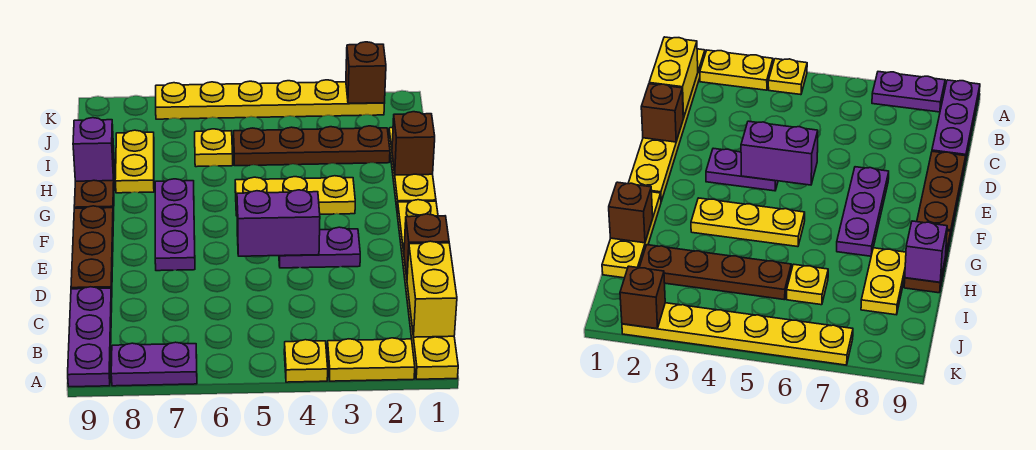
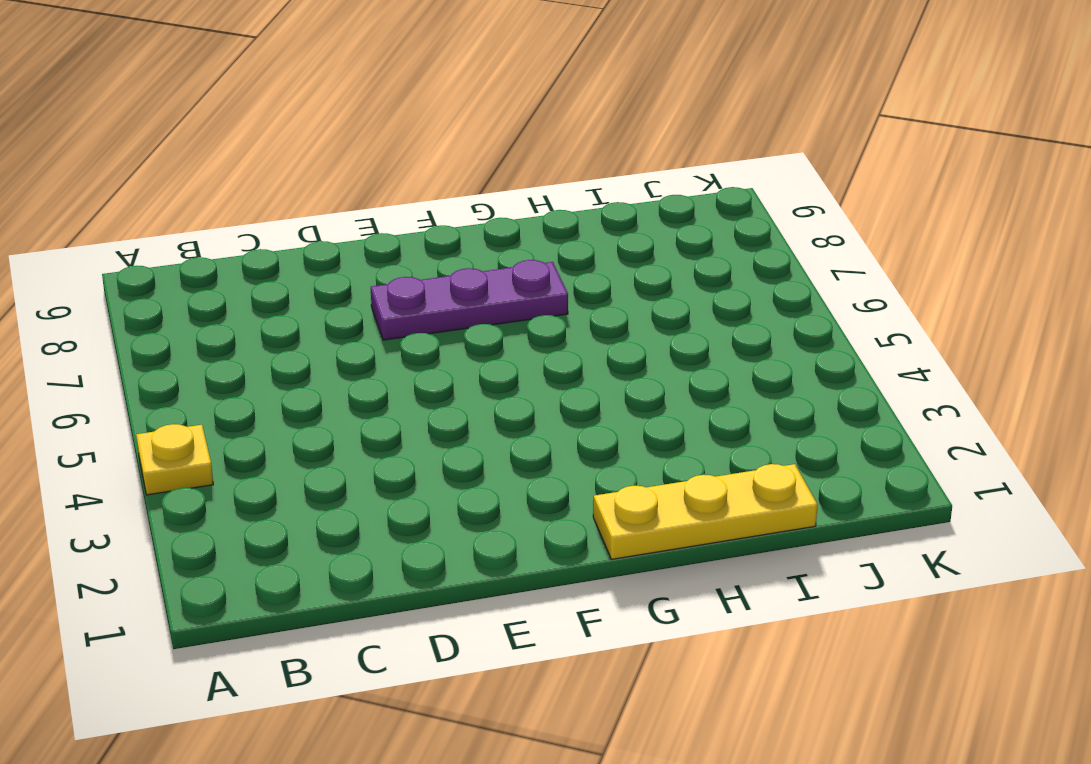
none -> yellow 1x6 plate [397,200,458,379]
none -> yellow 1x2 plate [327,338,415,381]
none -> purple 1x2 plate [111,342,197,386]

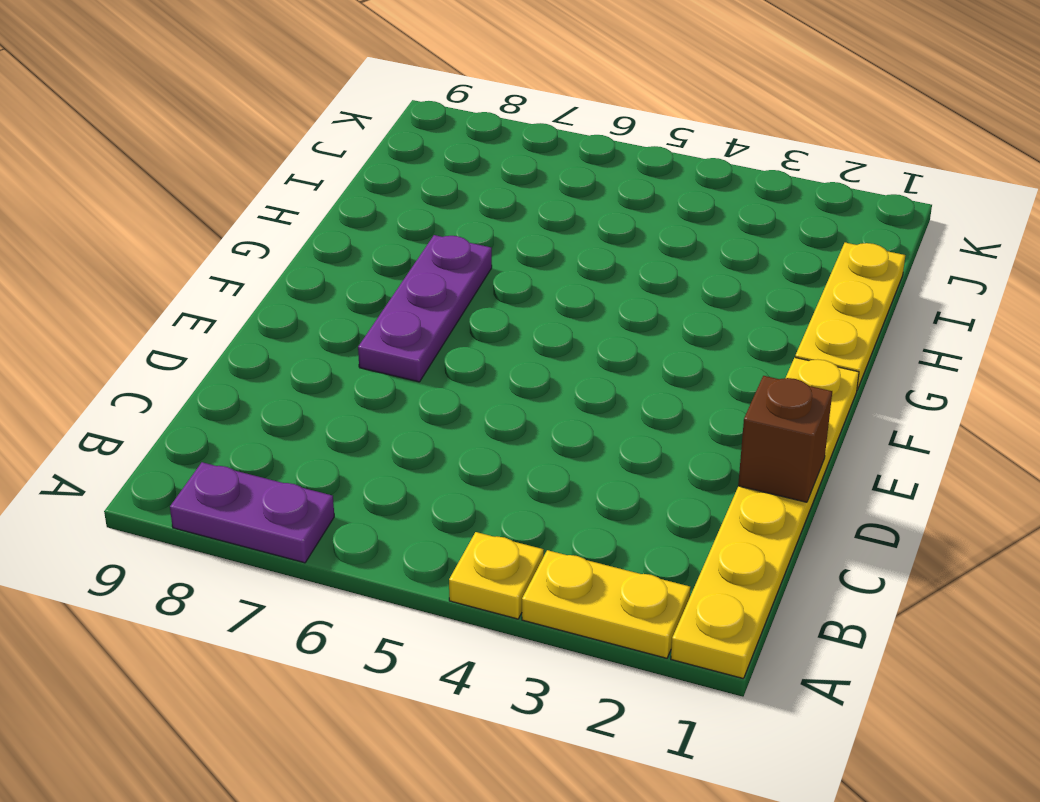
none -> purple 1x3 plate [68,287,112,387]
none -> brown 1x3 plate [71,206,114,295]
none -> purple 1x2 plate [279,227,360,268]

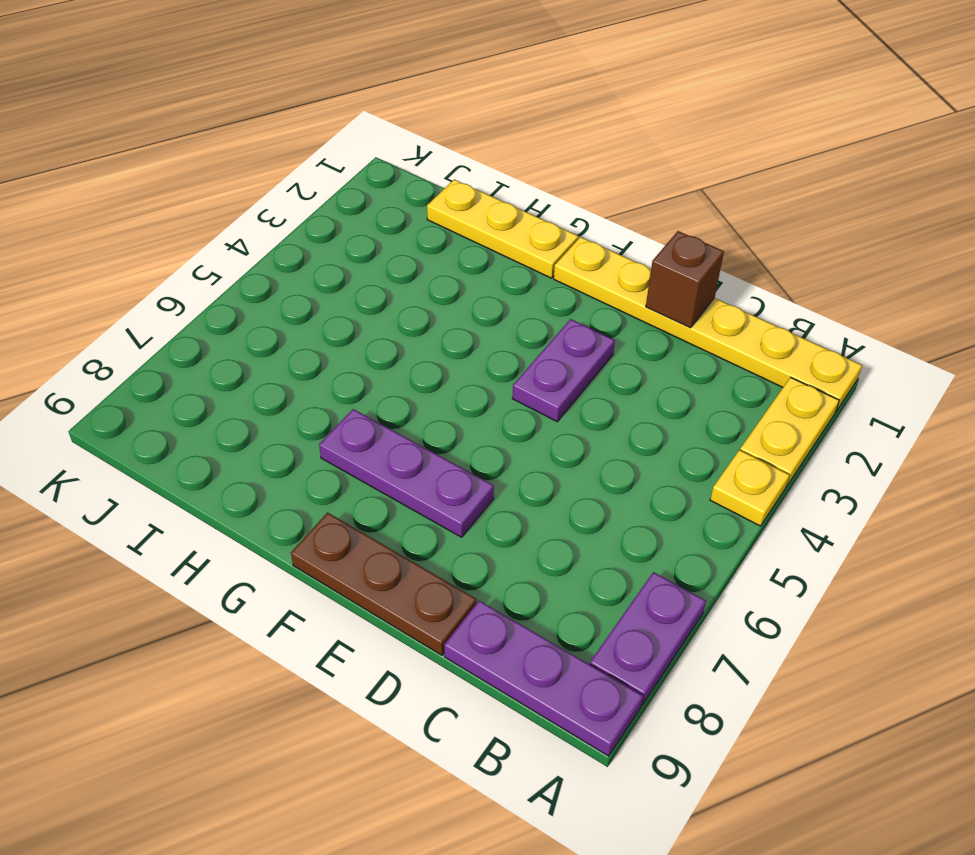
none -> yellow 1x3 plate [235,176,355,216]
none -> brown 1x2 plate [74,166,115,217]
none -> yellow 1x2 plate [115,130,154,193]

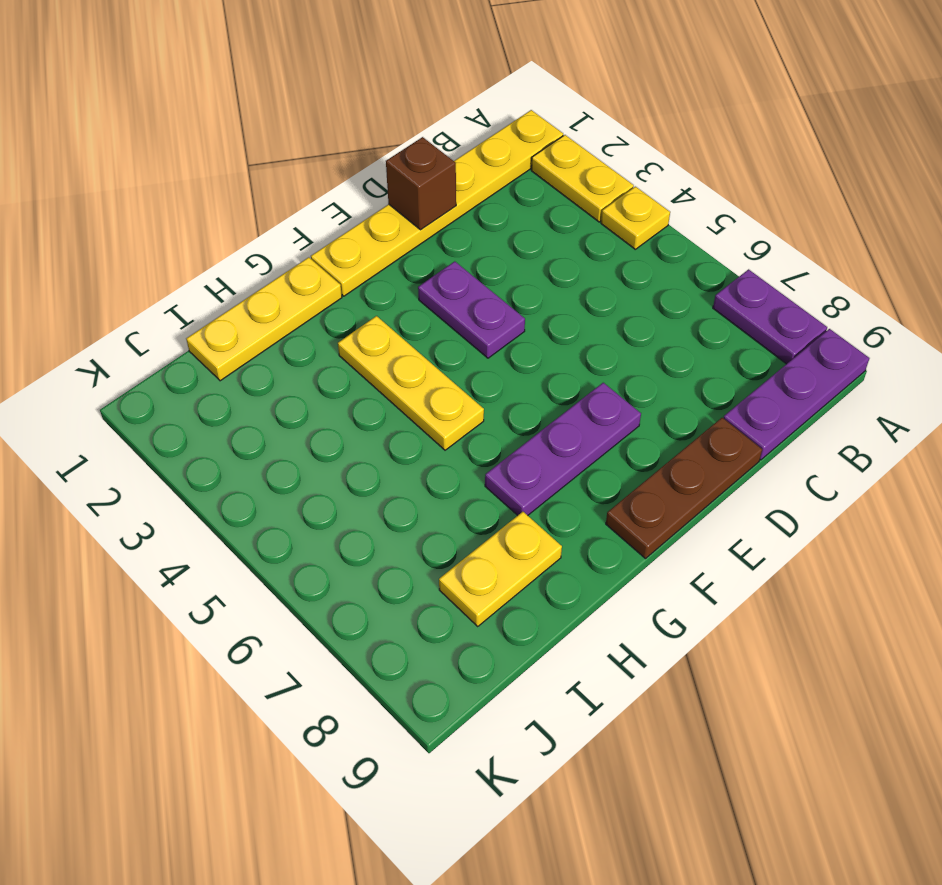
none -> brown 1x2 plate [74,166,115,217]
none -> brown 1x4 plate [234,126,390,166]
none -> yellow 1x1 plate [195,129,233,167]

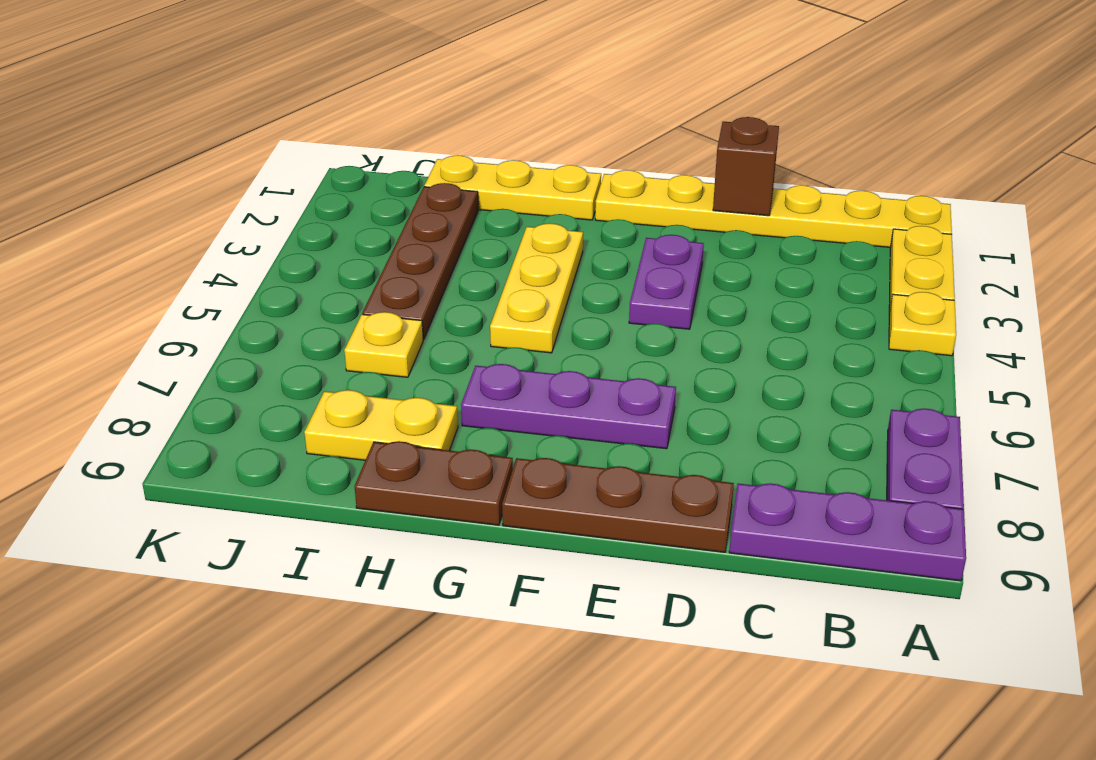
none -> yellow 1x6 plate [156,80,384,119]
none -> yellow 1x2 brick [407,241,457,337]
none -> purple 1x2 brick [237,190,320,256]

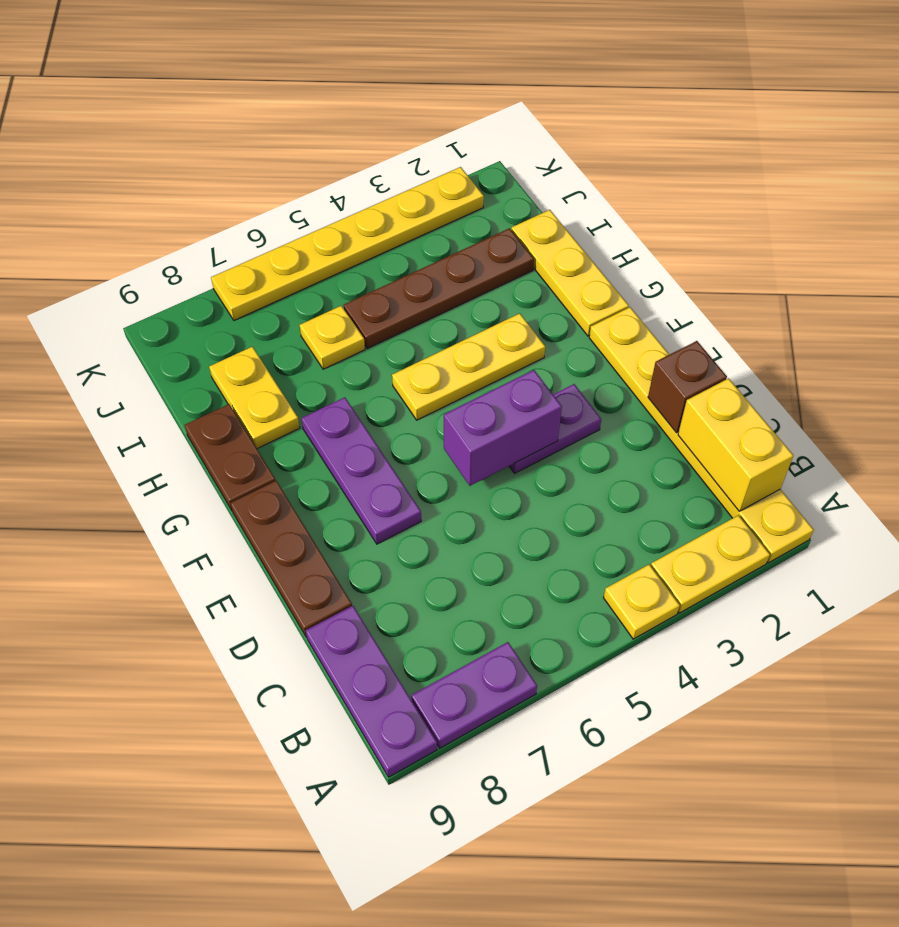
none -> brown 1x1 brick [392,112,435,175]
none -> purple 1x1 brick [73,118,114,181]
none -> brown 1x1 brick [346,42,386,103]

